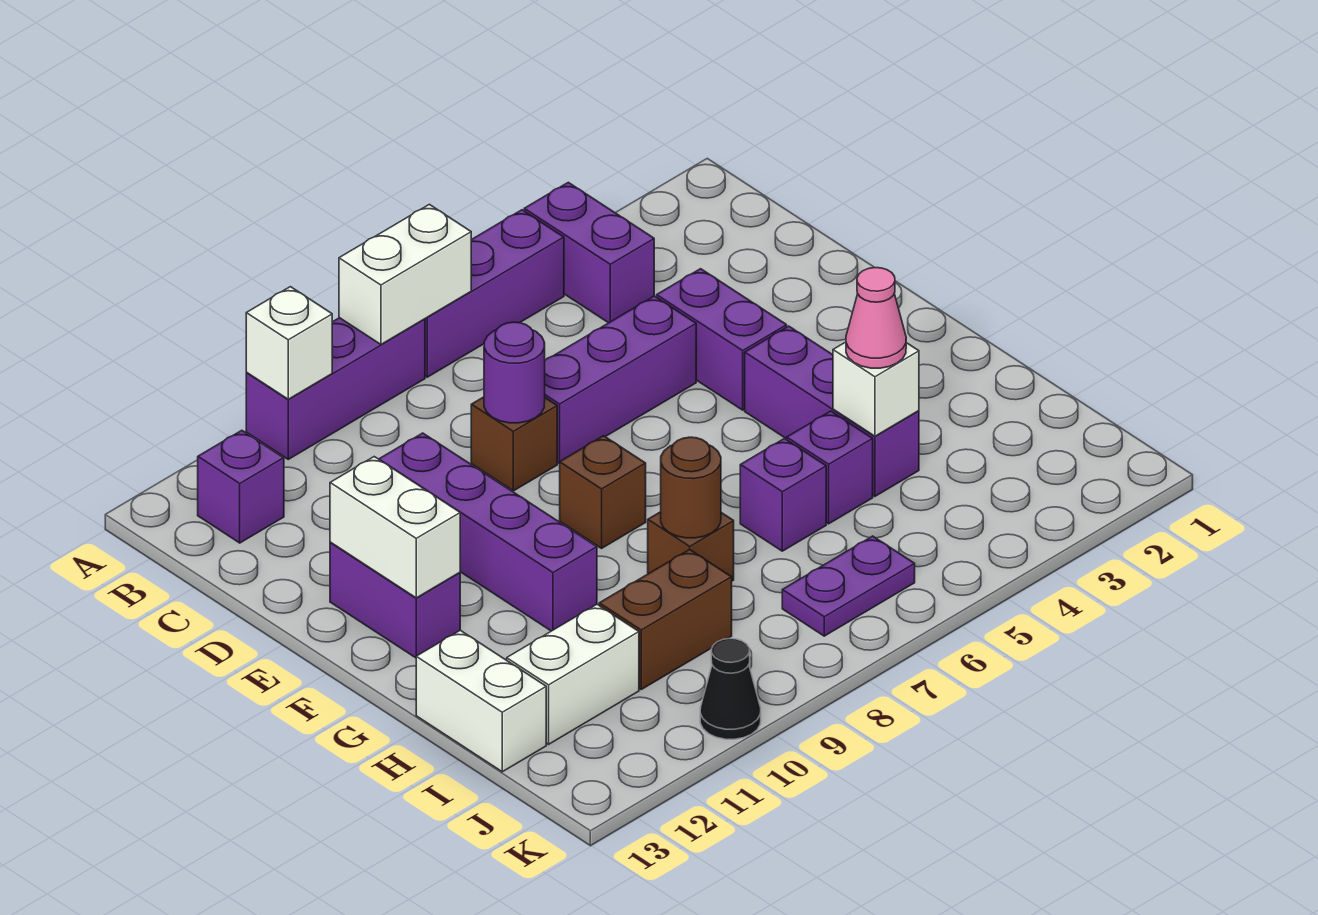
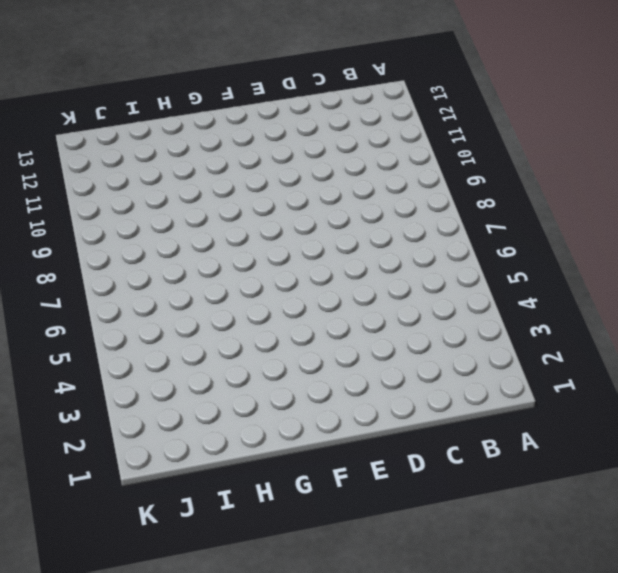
none -> purple 1x2 brick [524,182,654,323]
none -> purple 1x3 brick [425,210,564,377]
none -> purple 1x3 brick [246,318,425,459]

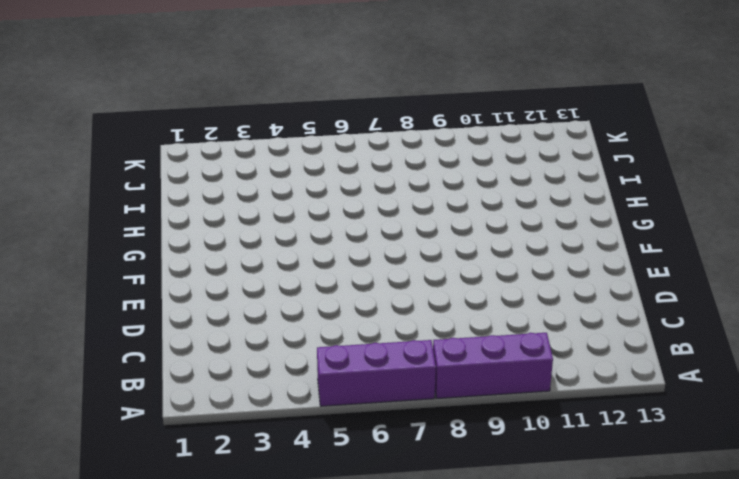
none -> purple 1x2 brick [524,182,654,323]
none -> purple 1x1 brick [198,430,284,543]
none -> purple 1x2 brick [657,269,787,410]

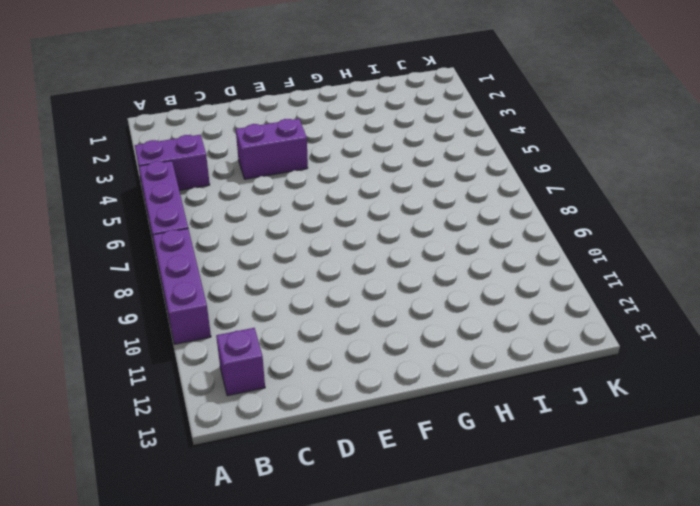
none -> purple 1x3 brick [545,296,696,464]
none -> brown 1x1 brick [471,397,557,491]
none -> purple 1x4 brick [379,433,597,631]

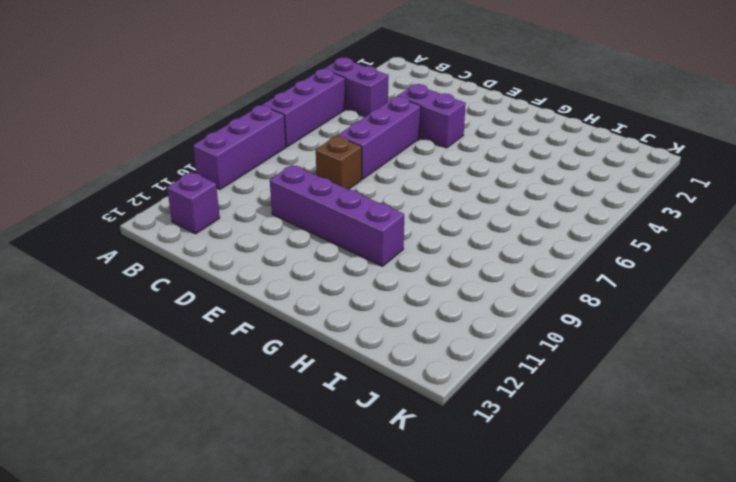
none -> purple 1x2 brick [330,542,460,658]
none -> purple 1x3 brick [745,326,919,496]
none -> brown 1x1 brick [560,436,646,548]

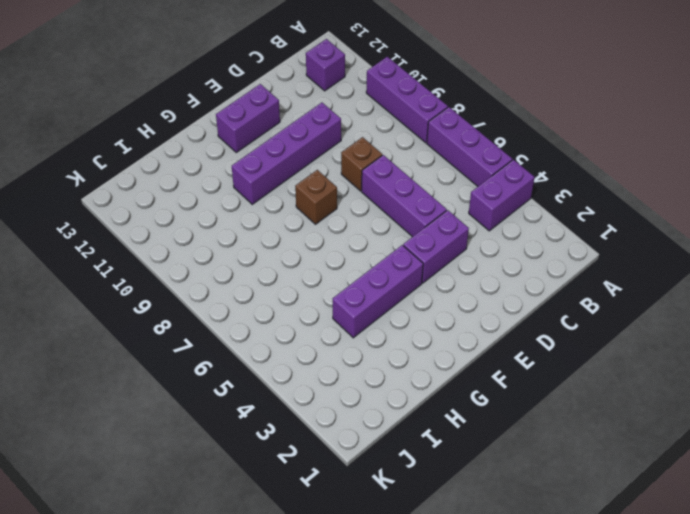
none -> purple 1x1 brick [787,411,873,524]
none -> purple 1x1 brick [740,439,826,551]
none -> brown 1x1 brick [648,512,734,581]

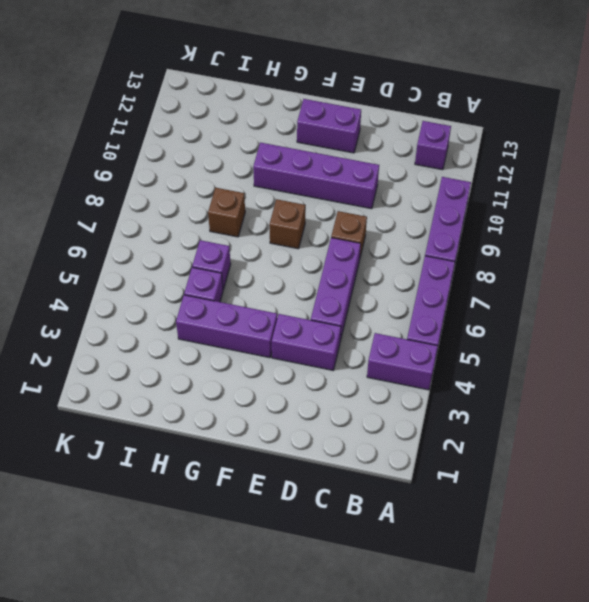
none -> white 1x2 brick [416,630,546,772]
none -> brown 1x2 brick [599,549,732,689]
none -> white 1x2 brick [507,604,639,744]

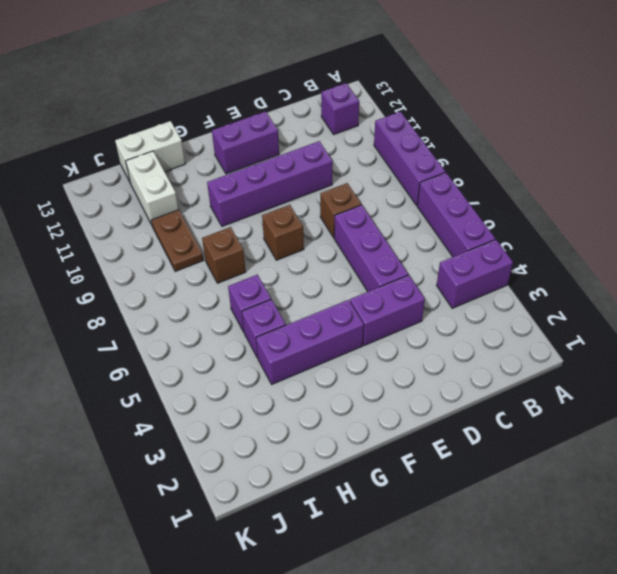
brown 1x2 plate [151,210,203,272] -> brown 1x2 brick [599,549,732,689]
none -> purple 1x2 plate [782,536,915,636]
none -> black 1x1 cone [700,639,761,739]
none -> white 1x2 brick [339,204,471,344]

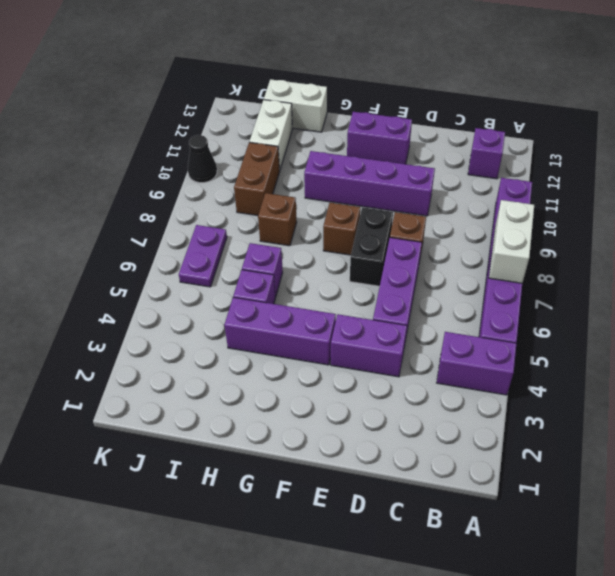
black 1x2 brick [350,207,393,286] -> none
none -> white 1x1 brick [246,287,332,399]
none -> purple 1x1 round brick [484,322,545,423]
none -> white 1x2 brick [330,457,460,598]

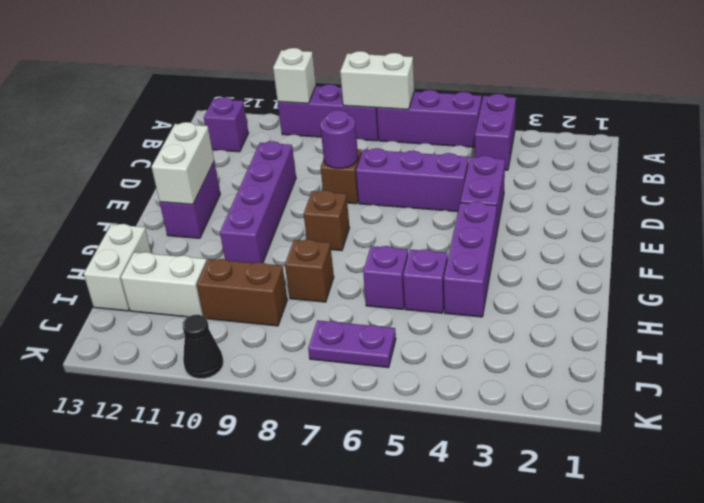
none -> white 1x1 brick [833,342,919,436]
none -> brown 1x1 round brick [661,437,721,538]
none -> pink 1x1 cone [846,268,906,368]

